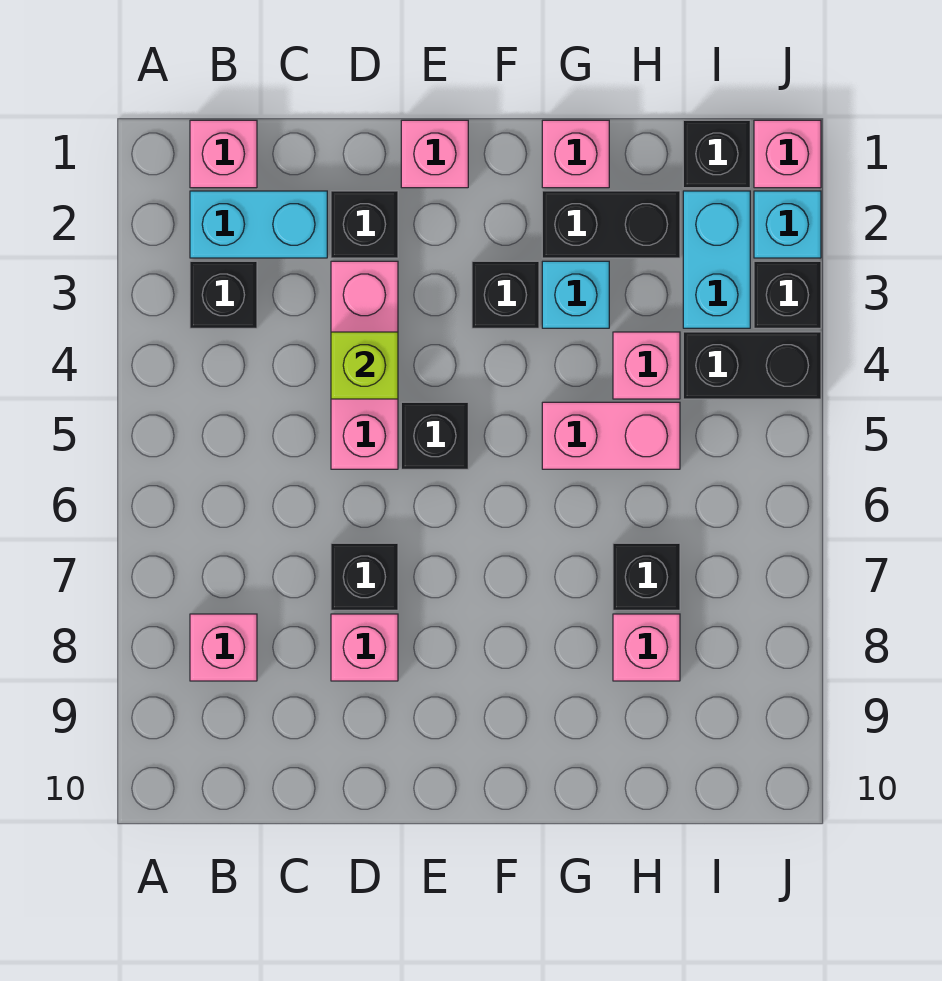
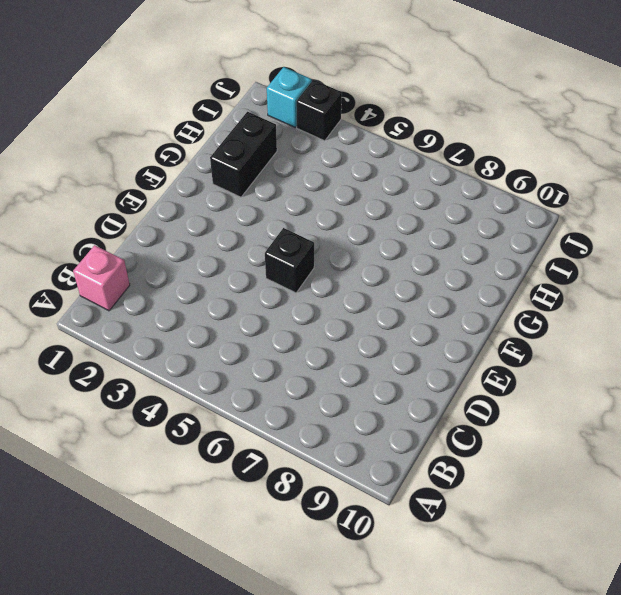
none -> cyan 1x2 brick [190,191,327,258]
none -> black 1x1 brick [190,261,257,328]
none -> pink 1x1 brick [190,614,257,681]

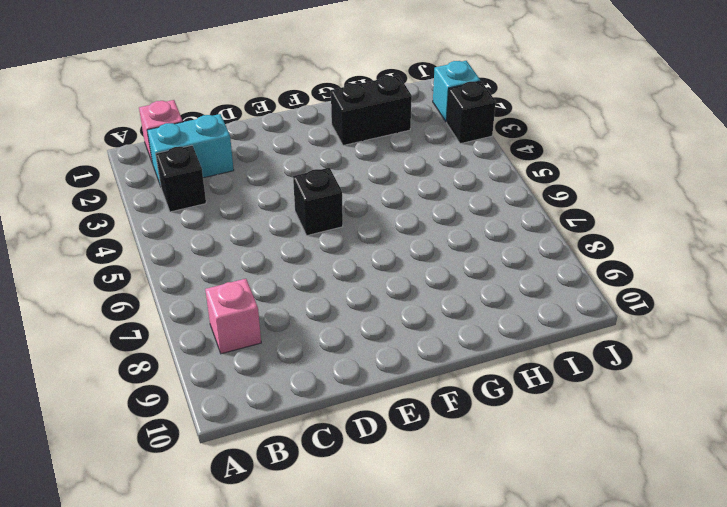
none -> black 1x1 brick [331,191,398,258]
none -> pink 1x3 brick [331,261,398,469]
none -> black 1x1 brick [331,543,398,610]

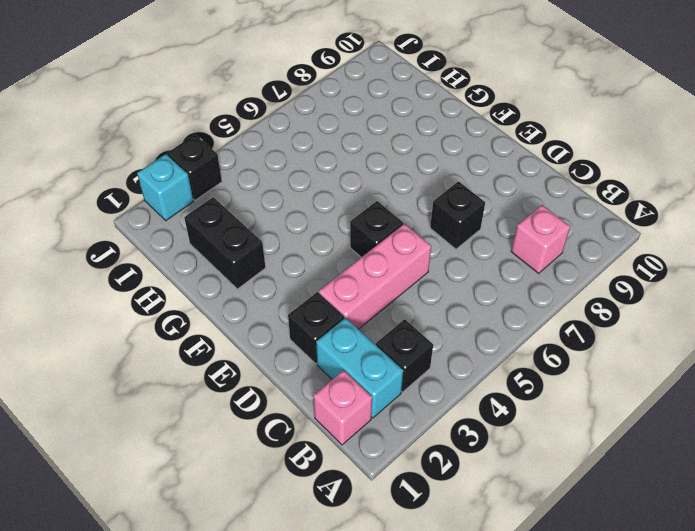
none -> pink 1x1 brick [331,614,398,681]
none -> pink 1x1 brick [401,120,468,188]
none -> black 1x1 brick [472,261,539,328]

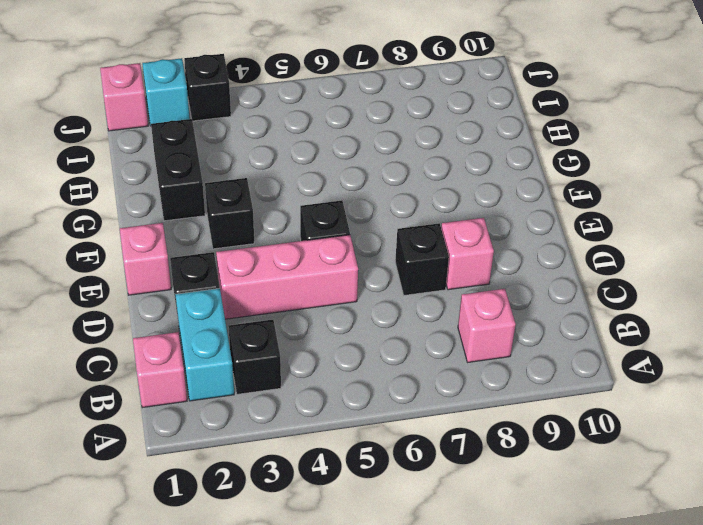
none -> pink 1x1 brick [542,120,609,188]
none -> cyan 1x1 brick [542,261,609,328]
none -> pink 1x2 brick [542,402,680,469]

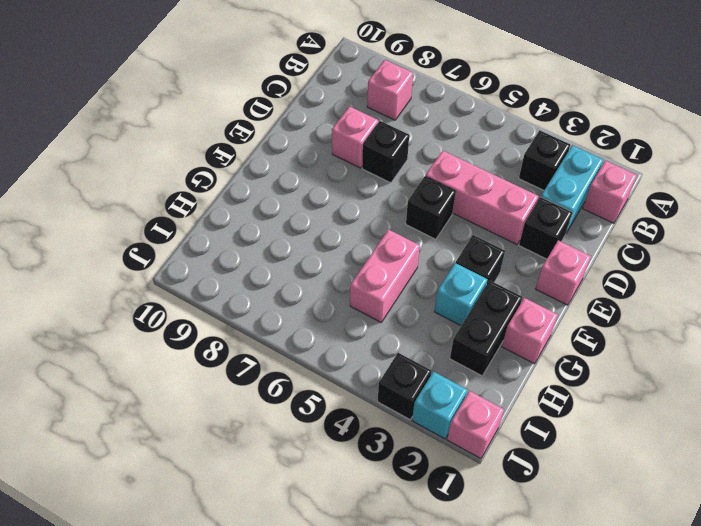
none -> pink 1x1 brick [613,332,680,399]
none -> black 1x1 brick [613,543,680,610]
none -> pink 1x1 brick [613,614,680,681]

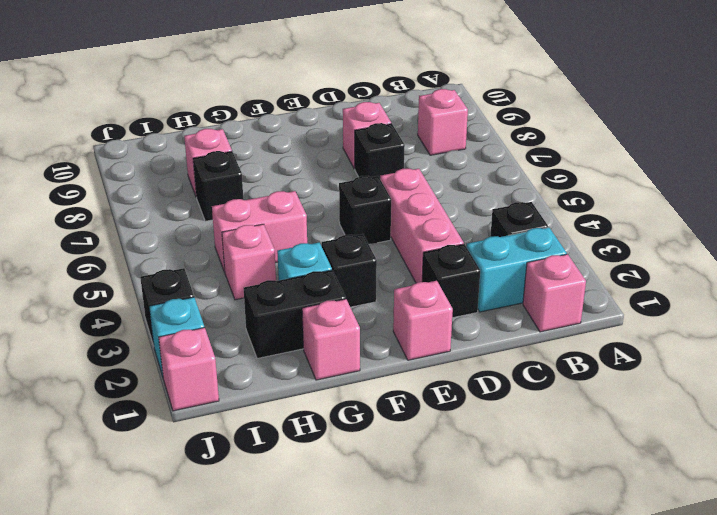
none -> black 1x1 brick [683,120,750,188]
none -> cyan 1x2 brick [683,191,750,328]
none -> black 1x2 brick [683,332,821,399]

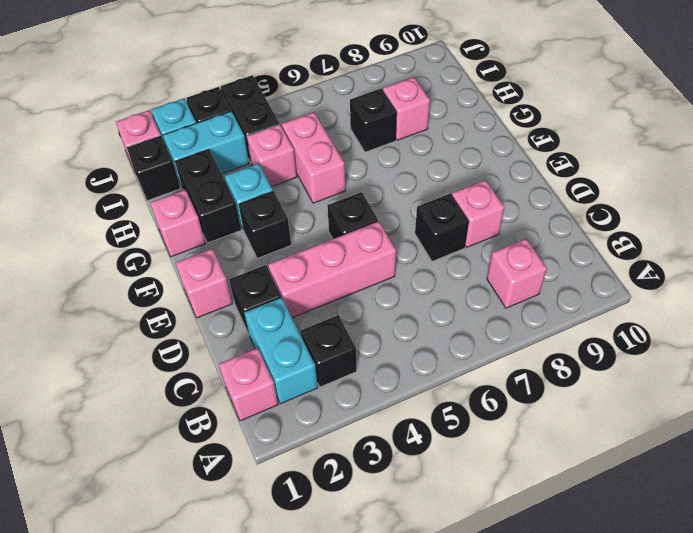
none -> lime 1x1 brick [331,332,398,399]

